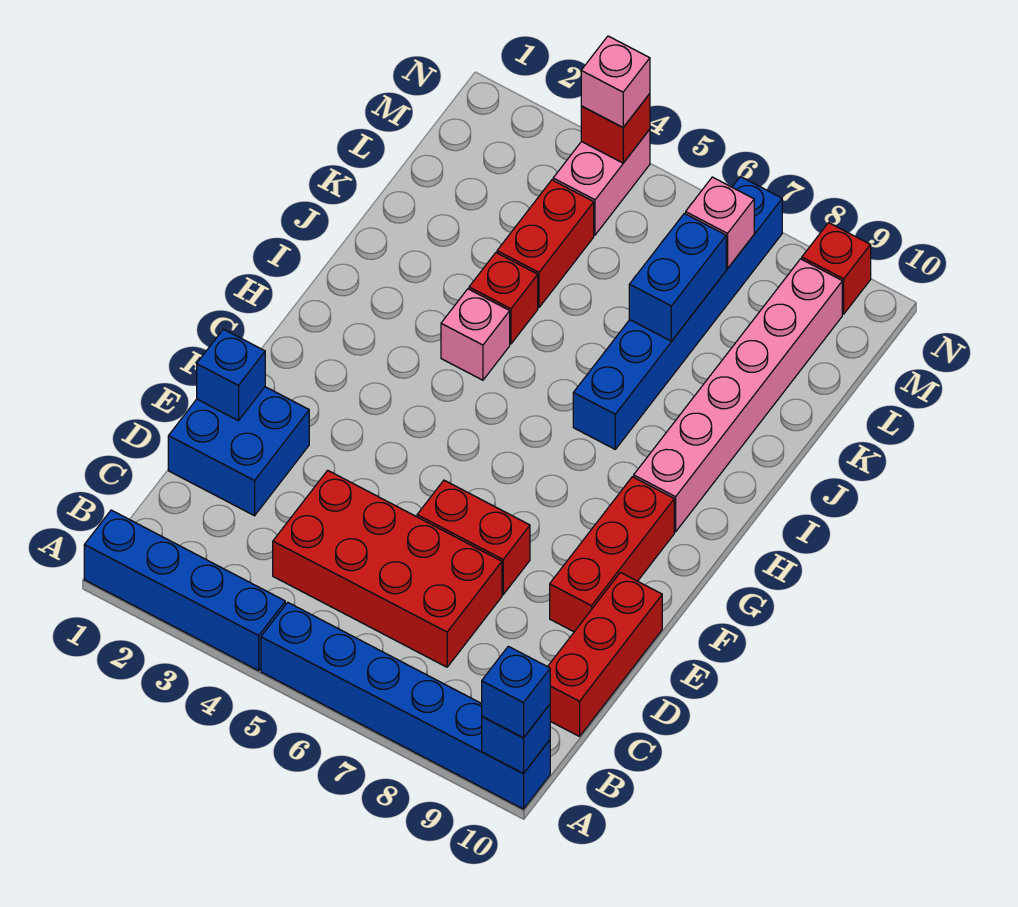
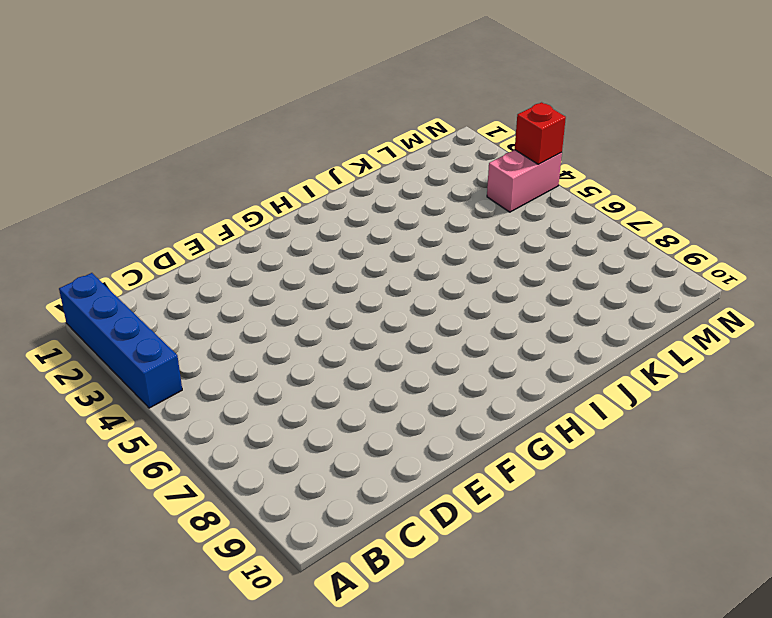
none -> blue 1x6 brick [261,602,550,809]
none -> red 2x4 brick [273,470,502,667]
none -> red 1x3 brick [548,572,662,736]

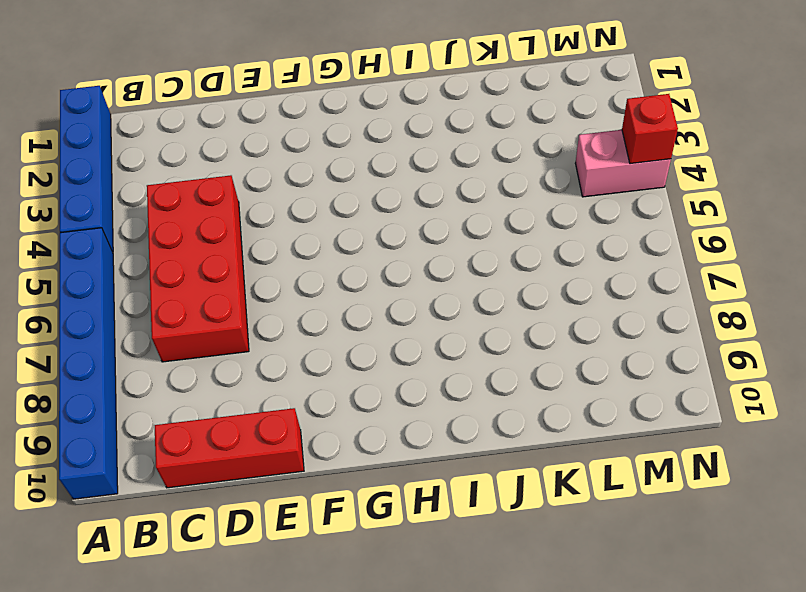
none -> blue 2x2 brick [168,387,309,516]
none -> red 1x2 brick [417,480,530,595]
none -> red 1x3 brick [550,477,674,632]

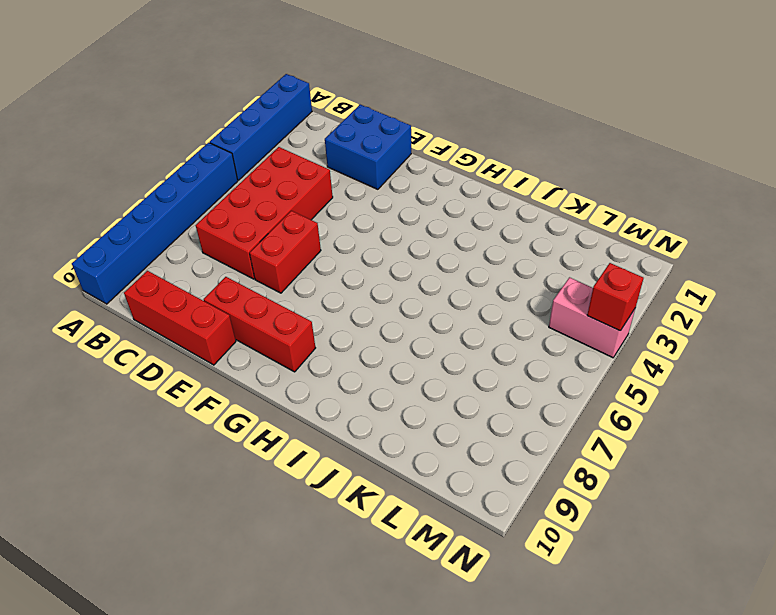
none -> pink 1x6 brick [634,259,842,532]
none -> pink 1x1 brick [441,289,510,380]
none -> blue 1x6 brick [573,176,782,449]

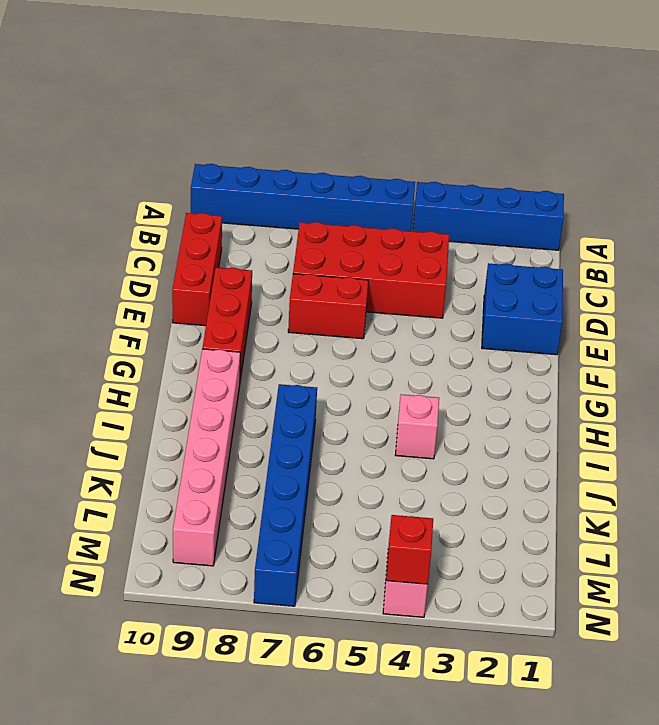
none -> red 1x1 brick [469,253,538,344]
none -> red 1x2 brick [497,180,594,308]
none -> red 1x1 brick [802,223,871,314]

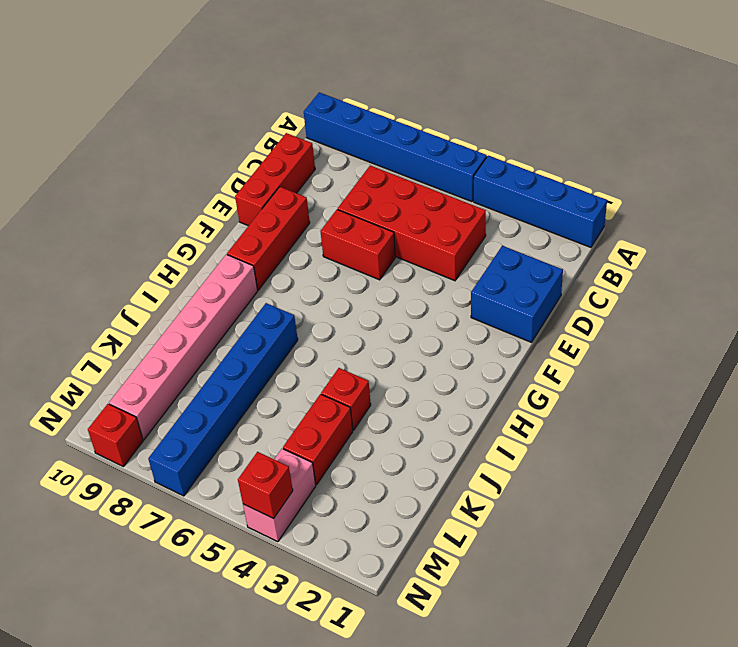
none -> pink 1x1 brick [441,289,510,380]
none -> blue 1x1 brick [482,704,550,774]
none -> blue 1x1 brick [197,329,265,421]

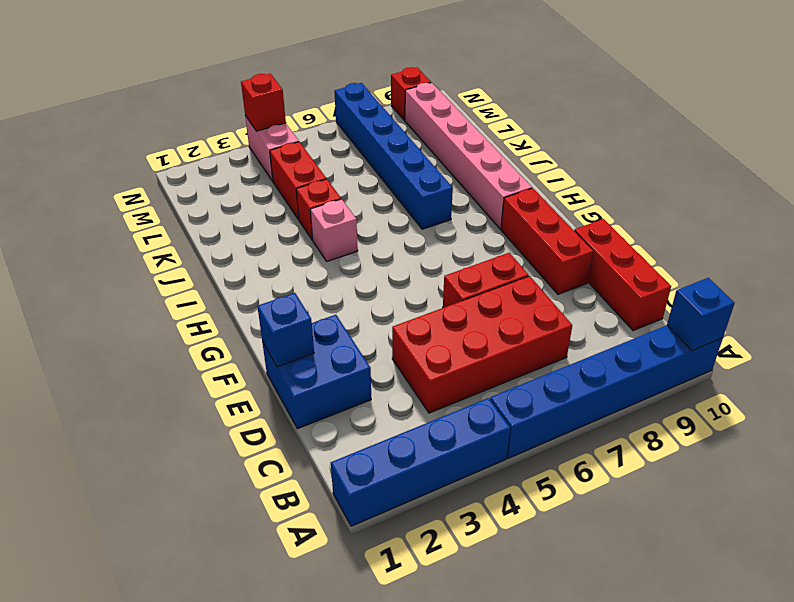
none -> blue 1x2 brick [629,213,726,341]
none -> pink 1x1 brick [686,177,754,269]
none -> blue 1x1 brick [482,646,550,738]

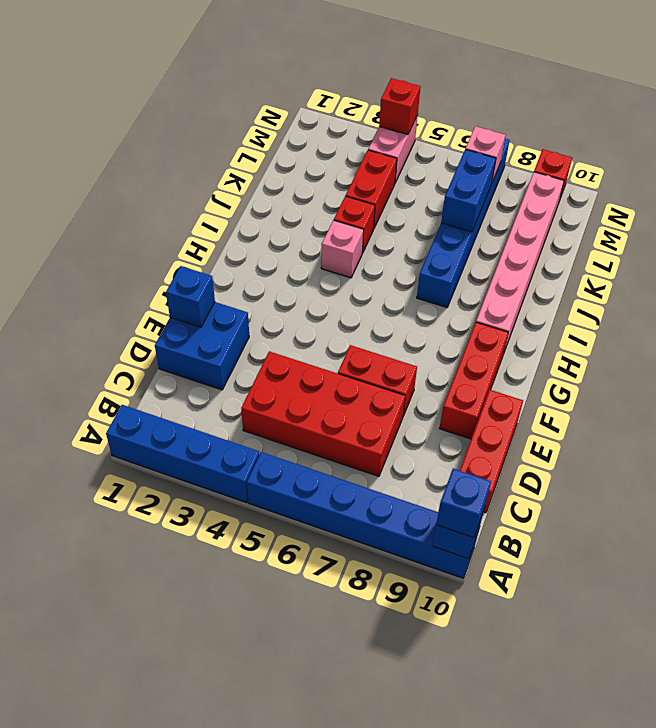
none -> pink 1x1 brick [581,36,650,127]

